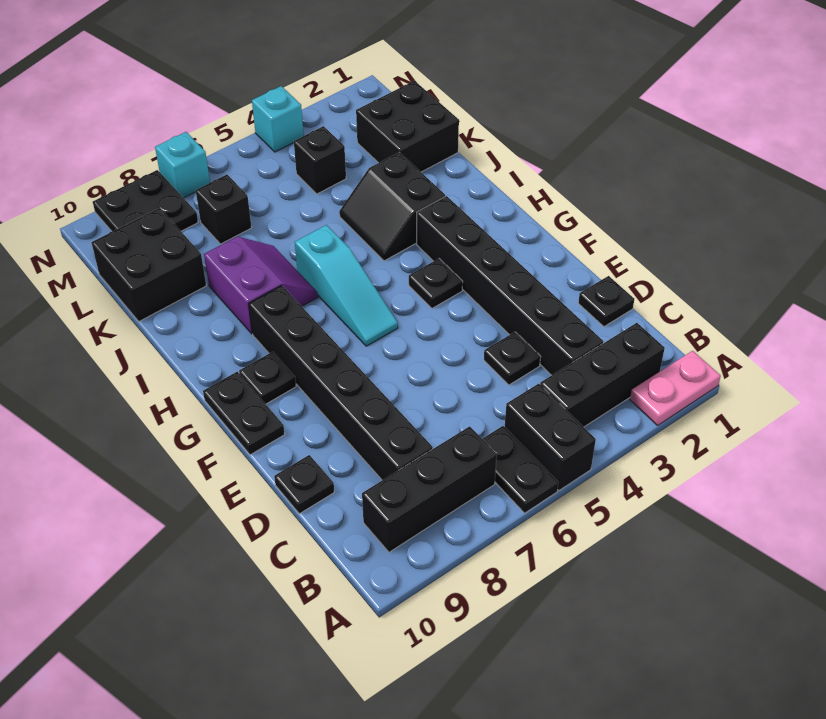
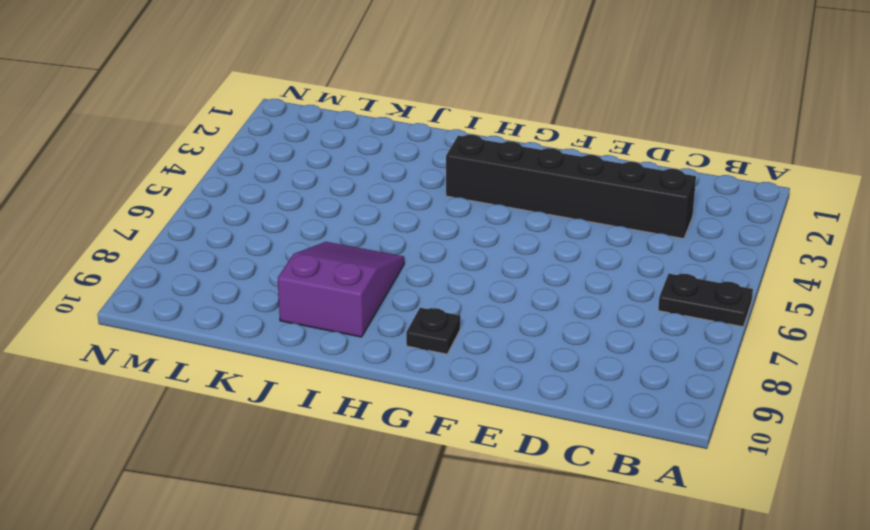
purple 2x3 slope [278,242,404,337] -> purple 2x2 slope [204,236,318,334]
none -> pink 1x2 plate [630,351,721,425]
none -> black 1x2 brick [505,384,596,490]
none -> black 1x3 brick [540,323,665,427]

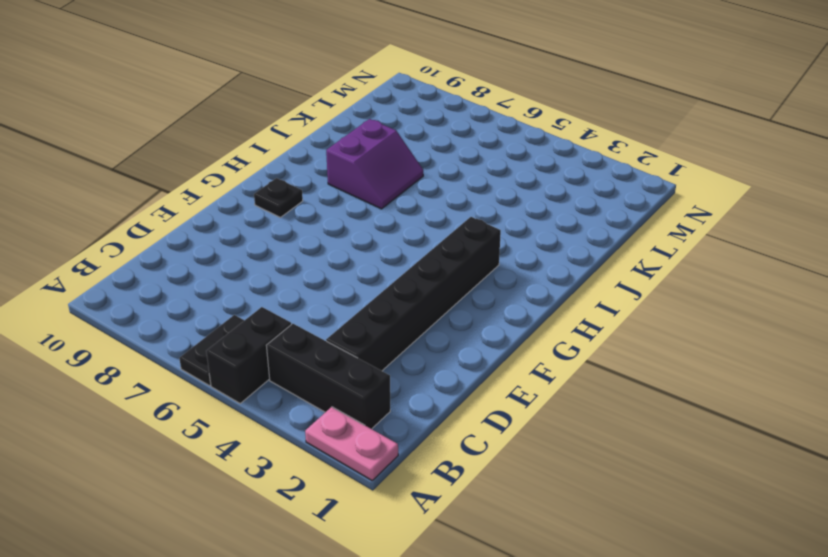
none -> black 1x3 brick [362,426,497,552]
none -> black 1x6 brick [249,285,433,480]
none -> black 1x1 plate [578,276,634,327]

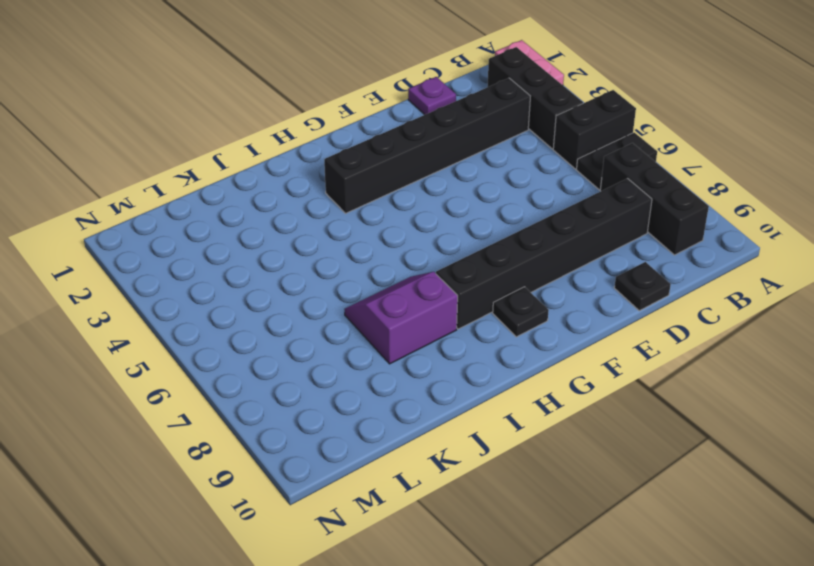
purple 1x1 plate [408,77,456,115] -> black 1x1 plate [578,276,634,327]
none -> black 1x1 plate [484,332,541,385]
none -> black 1x2 plate [203,372,285,455]
none -> black 1x1 plate [409,259,463,308]

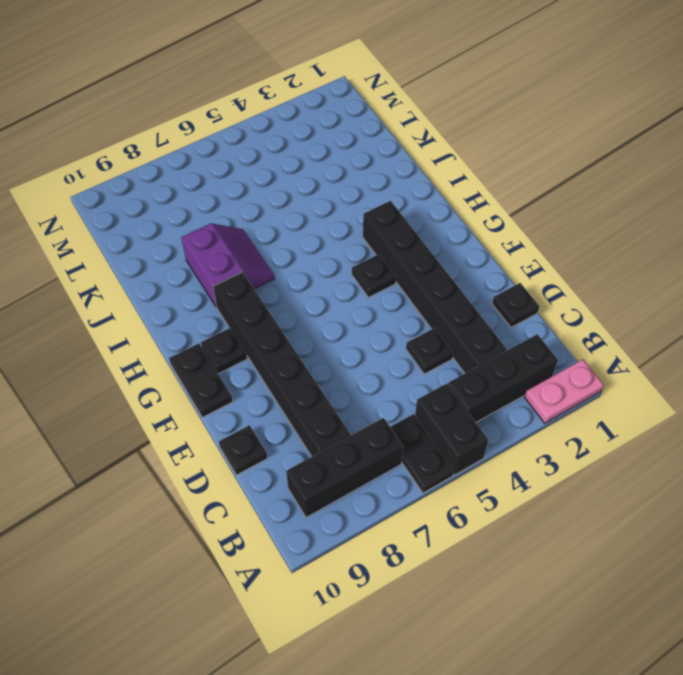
none -> cyan 1x3 slope [295,225,398,346]
none -> black 2x2 slope [339,152,446,261]
none -> black 2x2 brick [356,81,459,172]

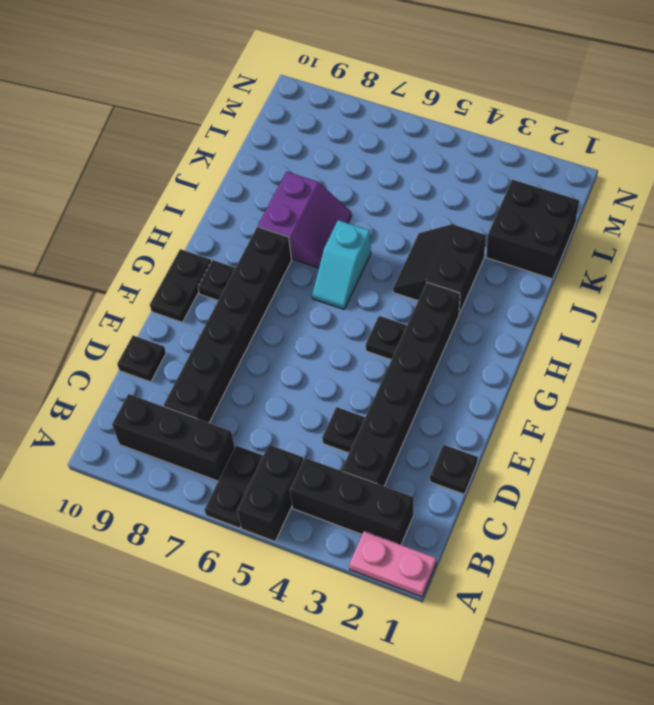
cyan 1x2 slope [312,220,371,309] -> cyan 1x3 slope [295,225,398,346]
none -> black 2x2 brick [91,208,206,321]
none -> black 1x1 brick [294,126,346,194]
none -> black 1x1 brick [196,175,252,244]

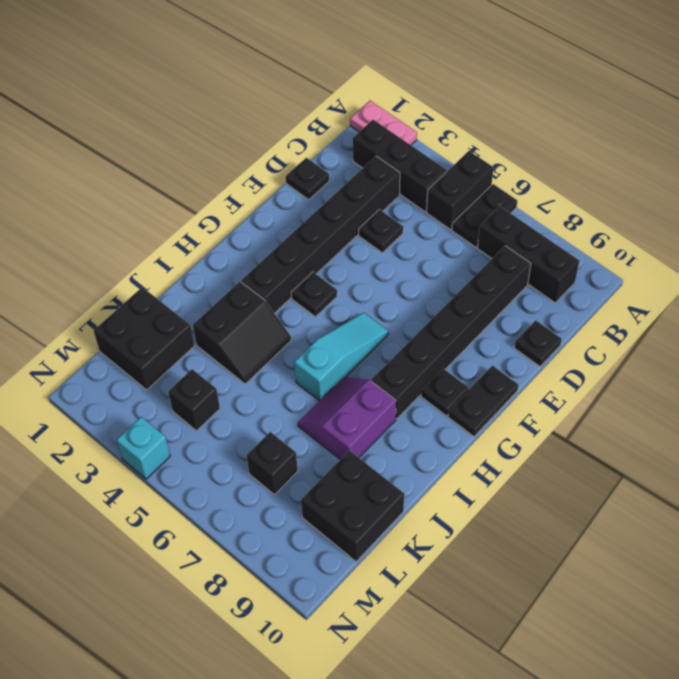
none -> black 2x2 plate [93,170,198,231]
none -> cyan 1x1 brick [155,132,210,198]

